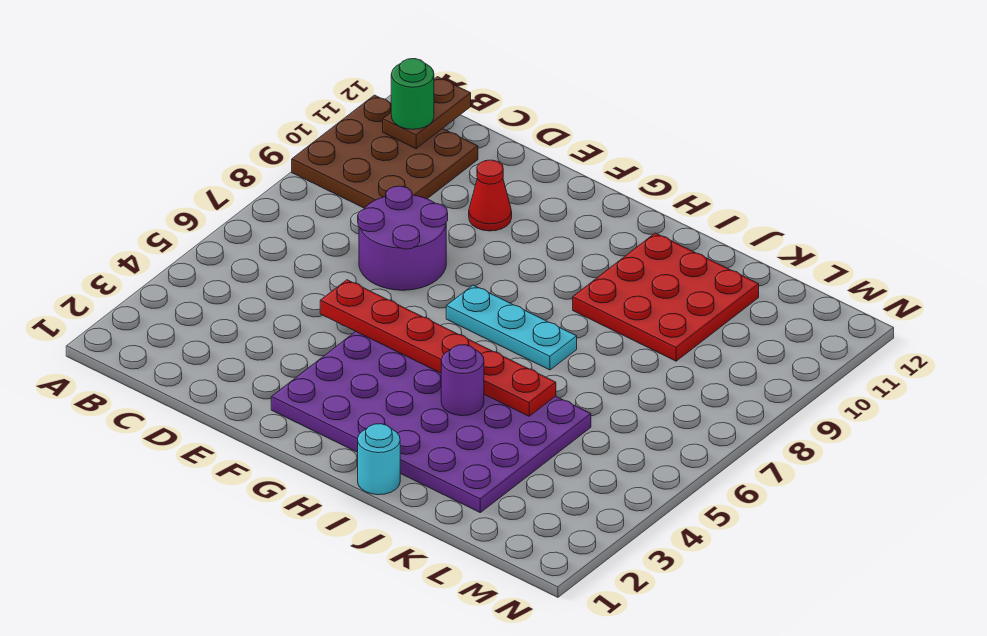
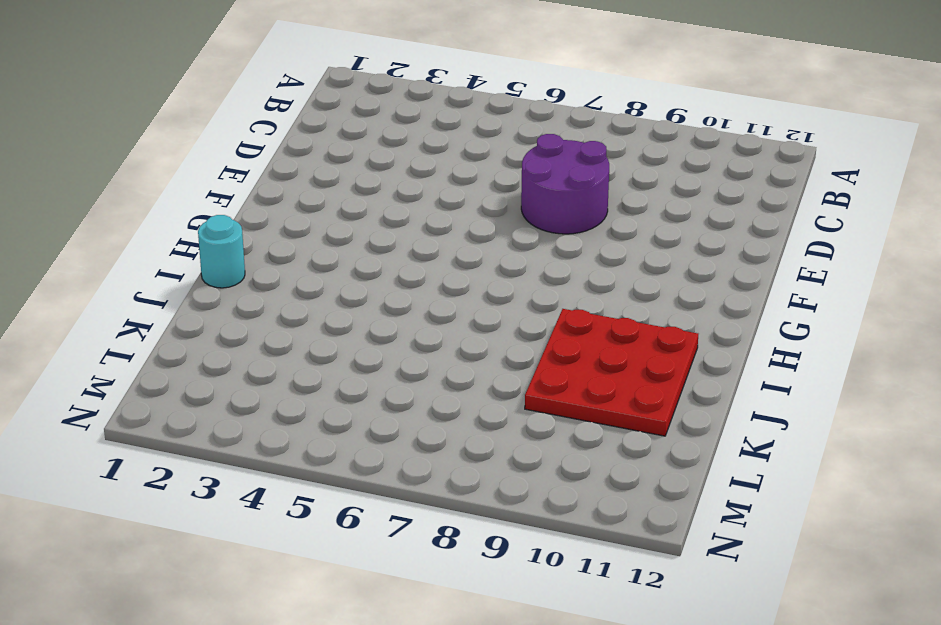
none -> brown 3x3 plate [292,95,478,208]
none -> red 1x1 cone [469,160,512,231]

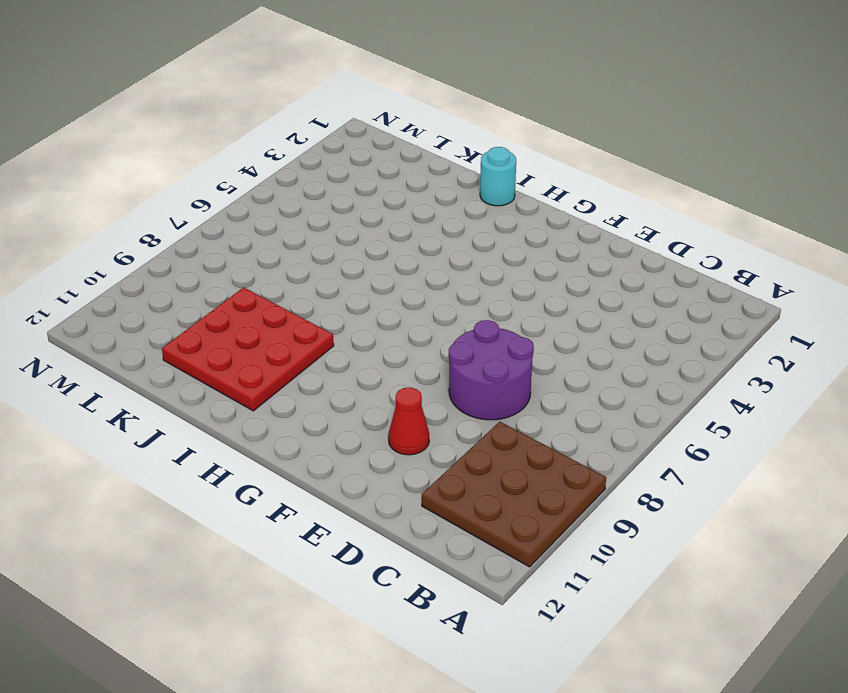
none -> purple 4x6 plate [271,331,591,513]
none -> cyan 1x3 plate [446,285,577,370]

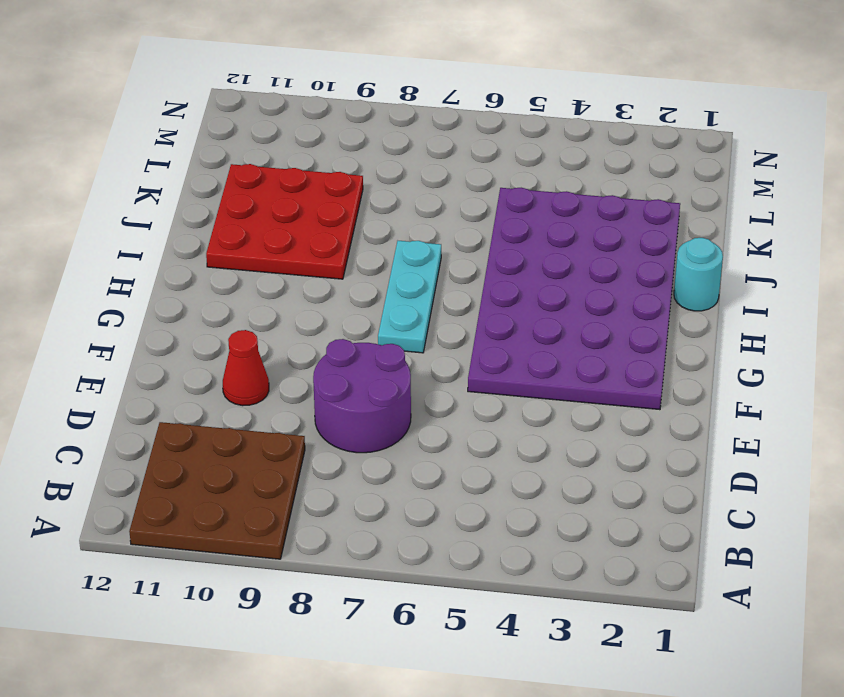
none -> brown 1x2 plate [383,77,471,149]
none -> red 1x6 plate [320,280,556,416]

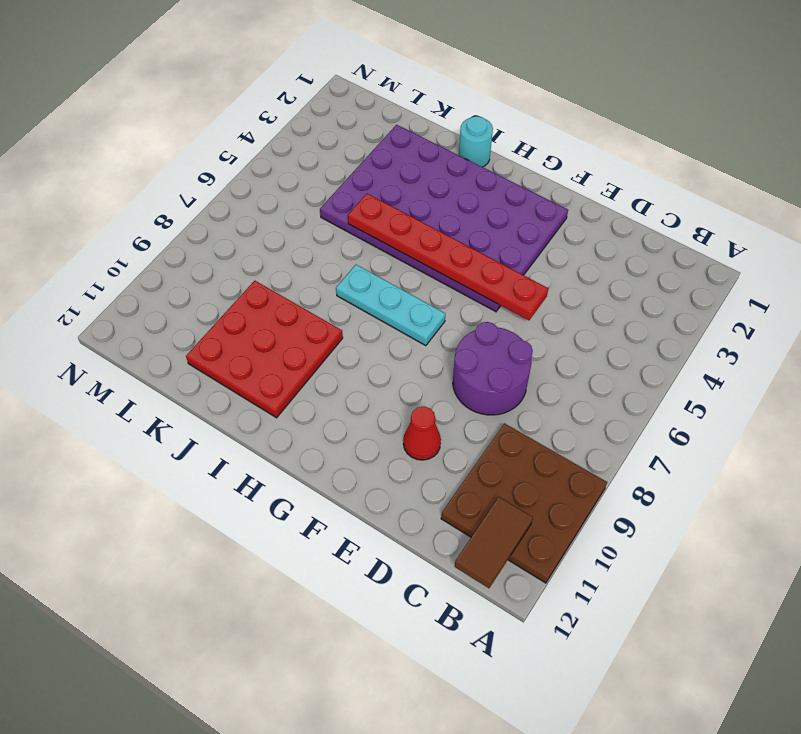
brown 1x2 tile [455,497,533,588] -> brown 1x2 plate [383,77,471,149]
none -> purple 1x1 round brick [441,345,484,416]
none -> green 1x1 round brick [391,59,434,129]

